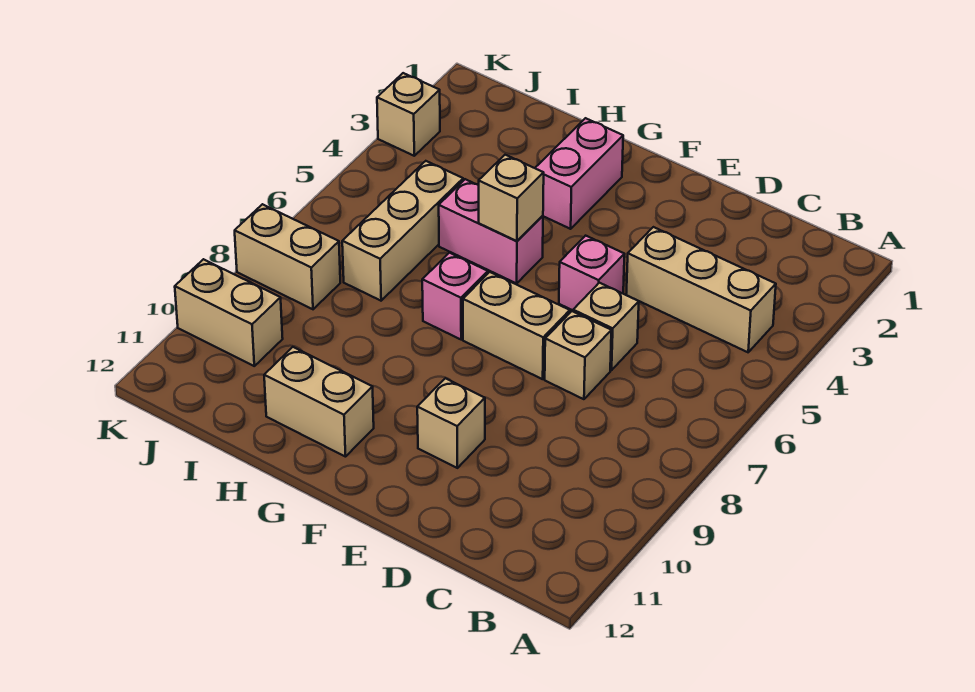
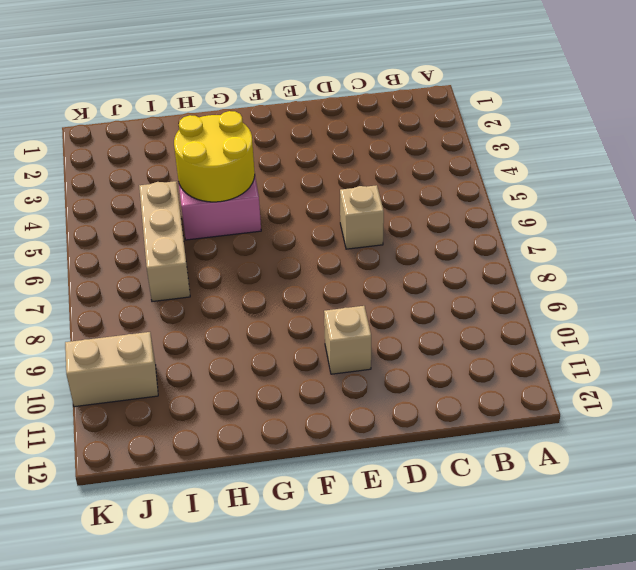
yellow 2x2 round brick [174,111,255,202] -> tan 1x1 brick [479,155,544,241]
none -> tan 1x3 brick [626,227,776,352]
none -> tan 1x1 brick [545,311,611,399]
none -> pink 1x1 brick [559,236,625,310]

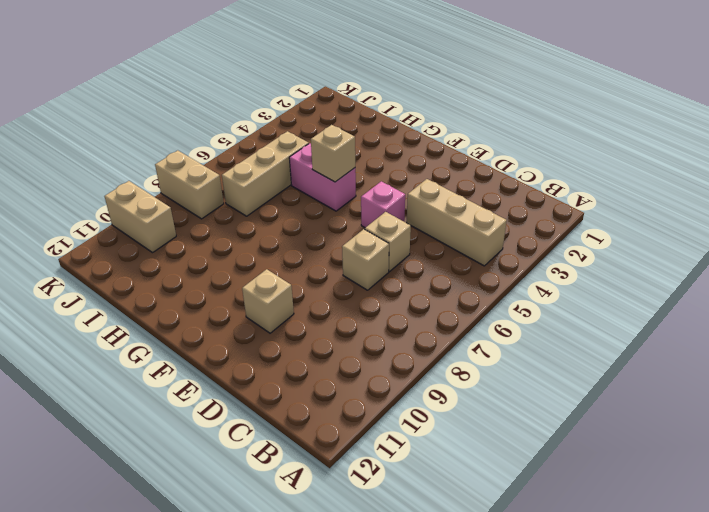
none -> tan 1x2 brick [463,272,570,379]
none -> pink 1x2 brick [535,118,623,229]
none -> pink 1x1 brick [422,253,488,339]

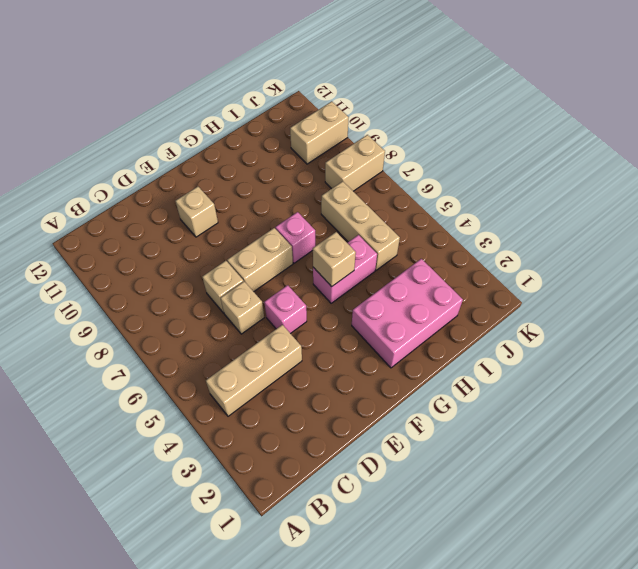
pink 2x3 brick [352,259,463,368] -> pink 1x2 brick [535,118,623,229]
none -> tan 1x2 brick [264,347,374,457]
none -> tan 1x1 brick [377,73,440,156]

